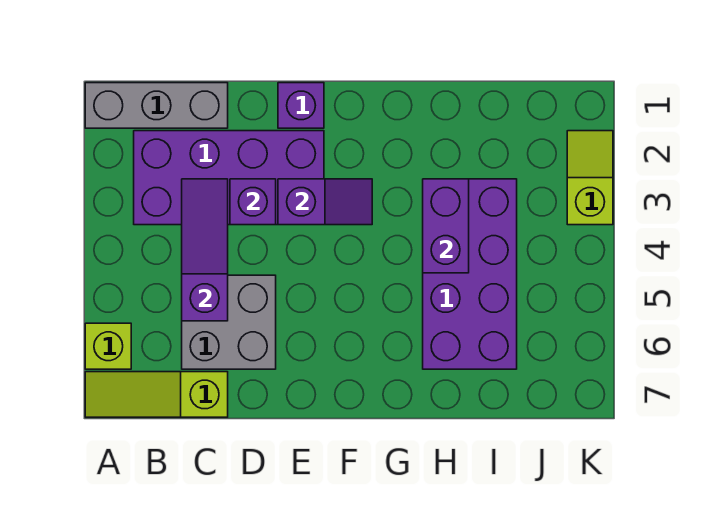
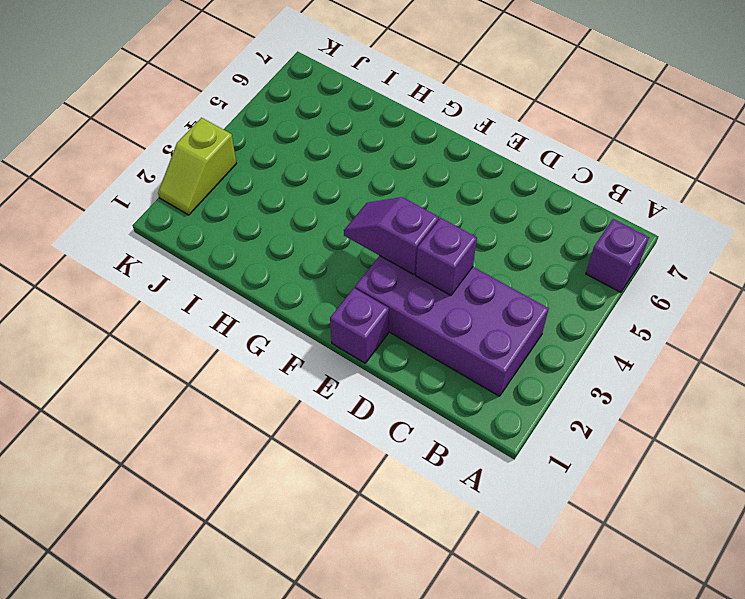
purple 1x1 brick [586,219,649,292] -> lime 1x1 brick [85,323,131,369]
none -> grey 1x3 brick [85,83,228,128]
none -> lime 1x3 slope [85,372,228,417]
none -> grey 2x2 brick [182,275,276,369]

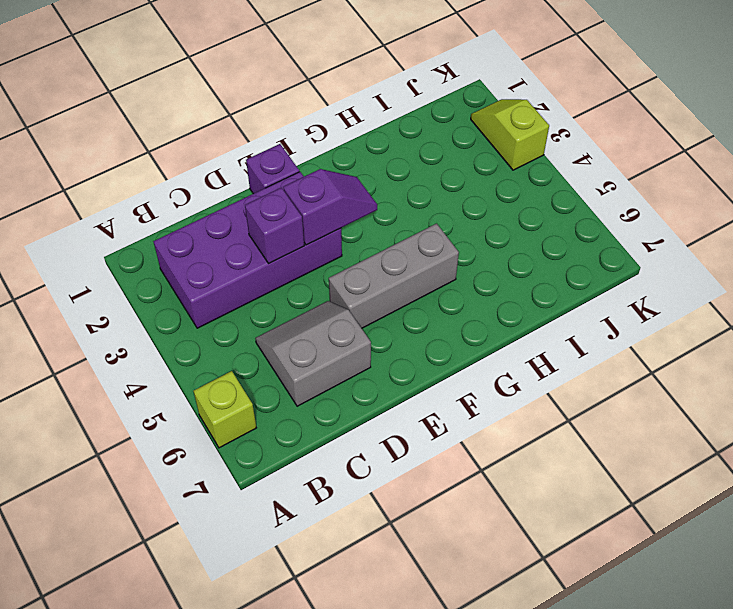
grey 2x2 slope [255,301,371,406] -> grey 2x2 brick [182,275,276,369]
grey 1x3 brick [329,224,459,328] -> grey 1x3 brick moved to [85,83,228,128]
none -> lime 1x3 slope [85,372,228,417]
none -> purple 2x4 brick [423,179,517,369]
none -> purple 1x3 slope [182,179,228,321]

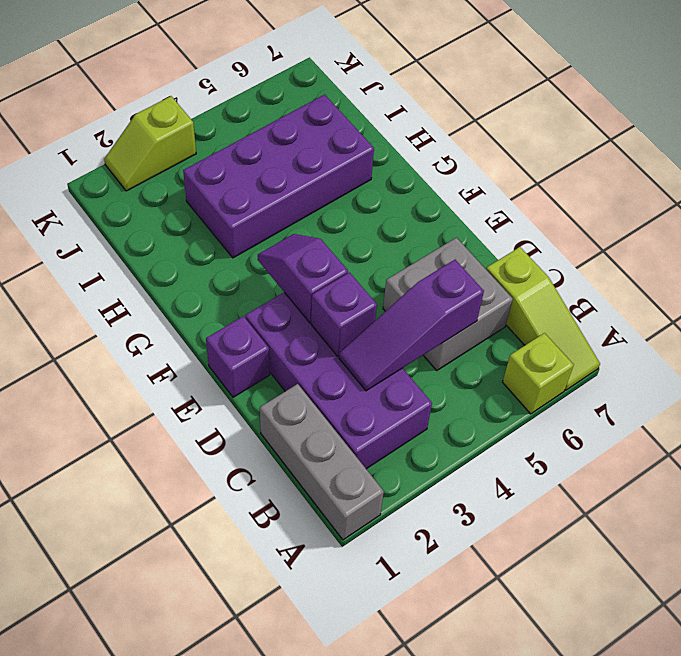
none -> purple 1x2 brick [423,179,469,273]

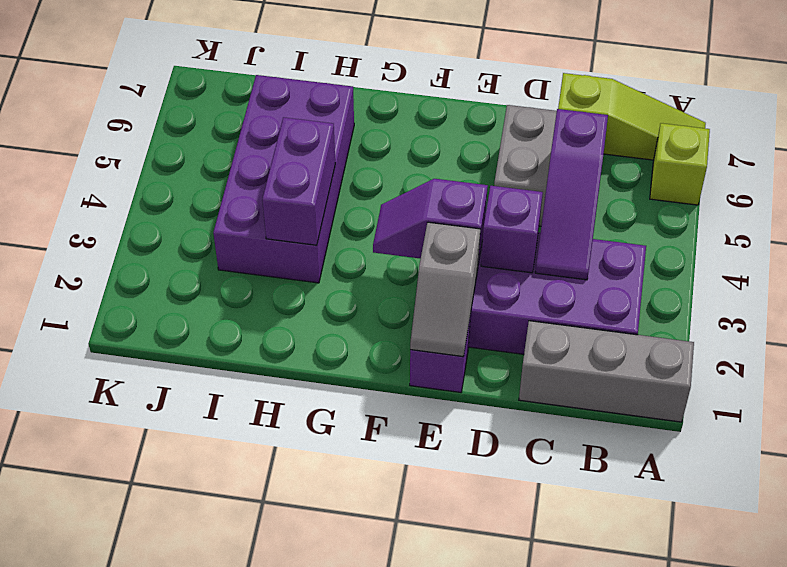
grey 1x2 slope [410,222,480,357] -> none
none -> lime 1x2 slope [567,131,613,225]

